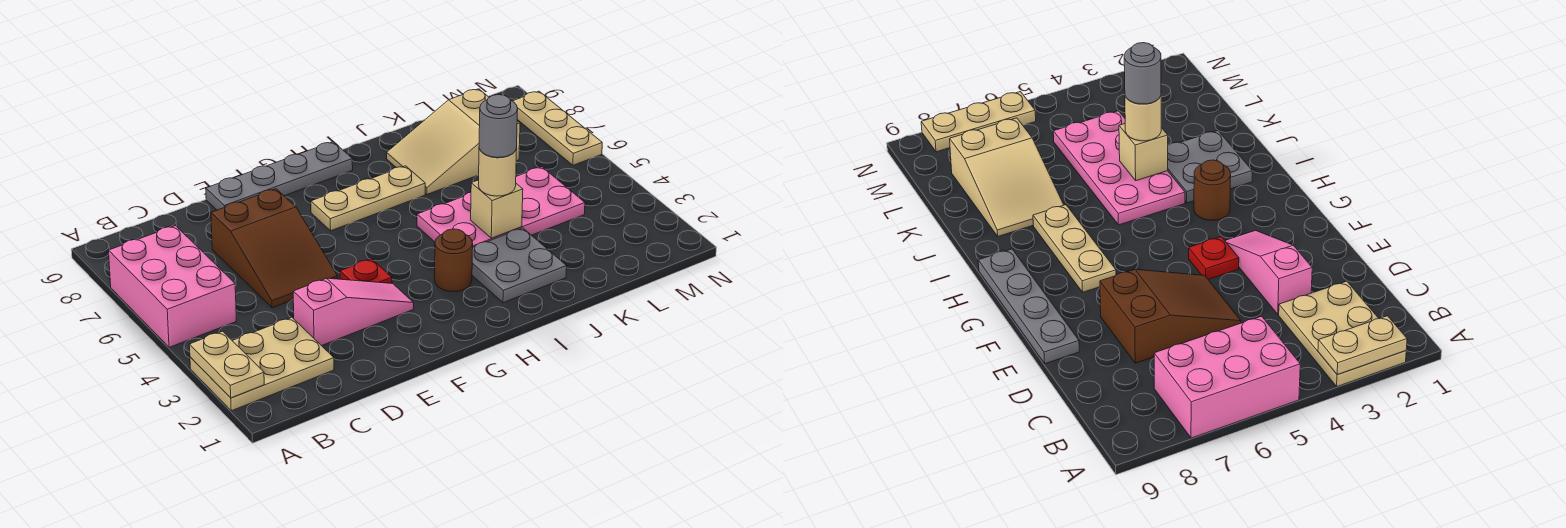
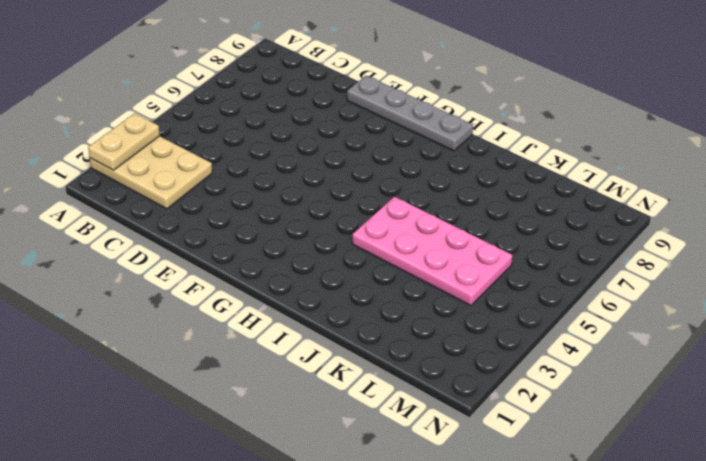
none -> pink 2x3 brick [109,226,236,347]
none -> pink 1x3 slope [293,278,414,346]
none -> brown 2x3 slope [211,189,338,308]

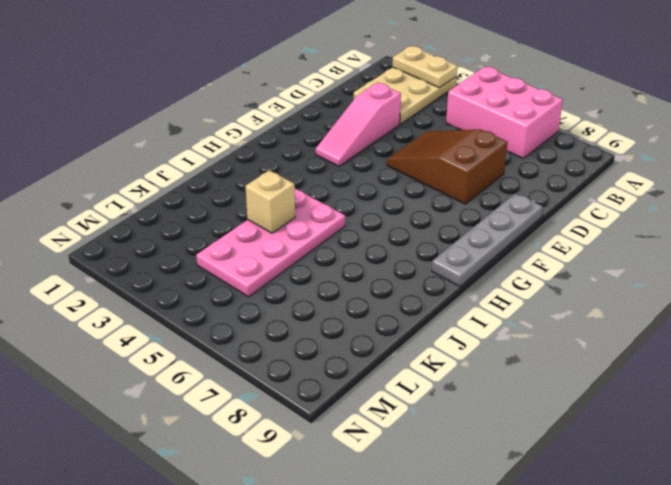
none -> red 1x1 plate [340,259,392,283]
none -> tan 1x3 plate [311,166,425,231]
none -> brown 1x1 round brick [435,229,473,292]

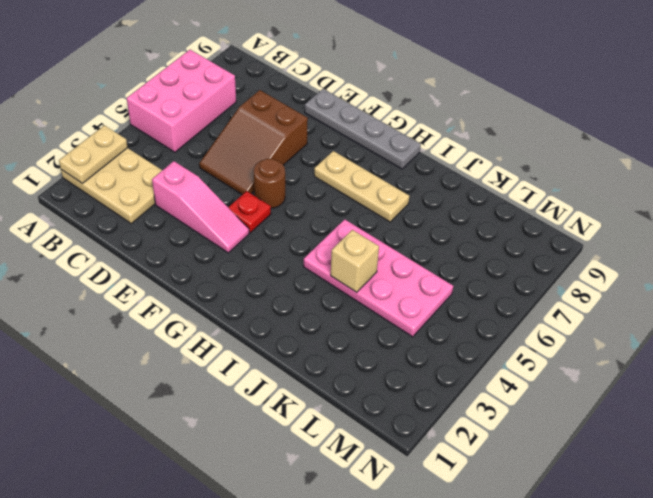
brown 1x1 round brick [254,159,285,208] -> brown 1x1 round brick moved to [435,229,473,292]
none -> grey 2x2 plate [472,228,567,303]
none -> tan 2x3 slope [387,89,520,194]
none -> tan 1x3 plate [513,91,602,165]

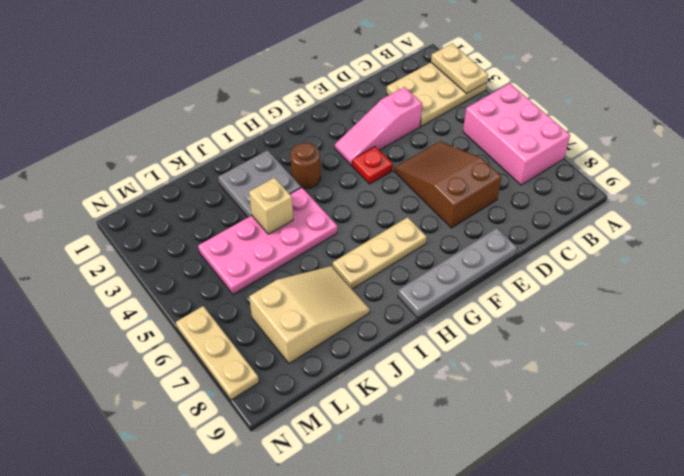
none -> tan 1x1 round brick [478,148,517,196]
none -> grey 1x1 round brick [479,95,518,158]

